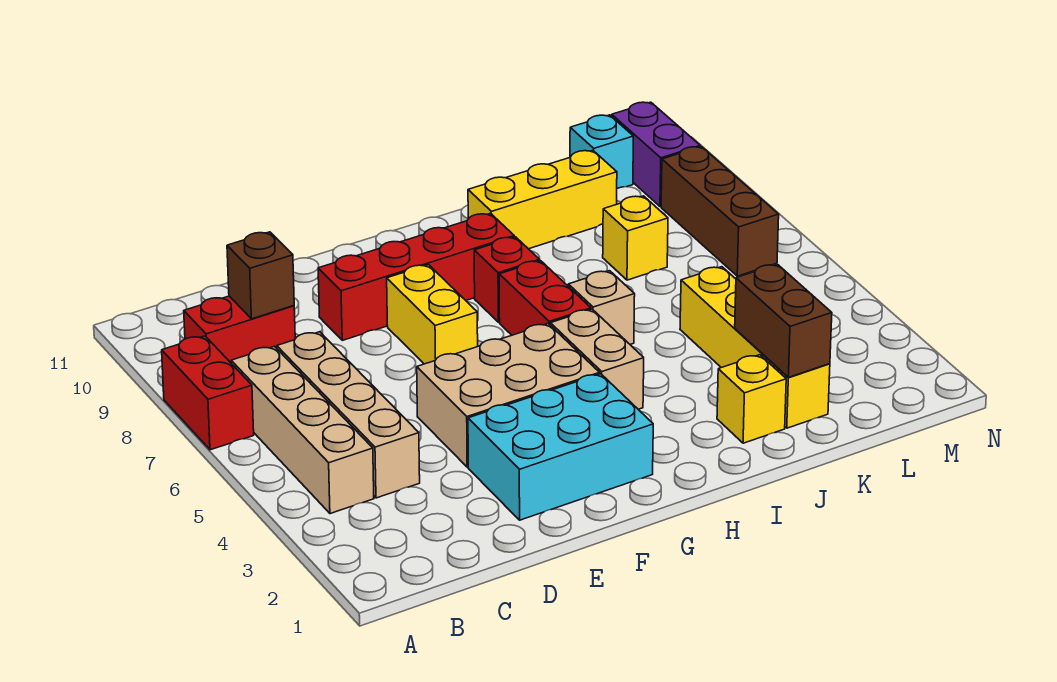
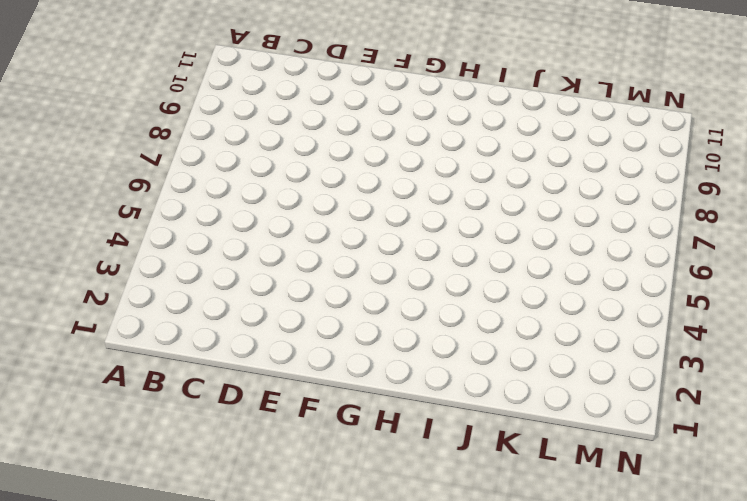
none -> red 1x2 brick [162,336,254,450]
none -> tan 1x4 brick [231,346,374,514]
none -> red 1x2 brick [184,296,295,363]

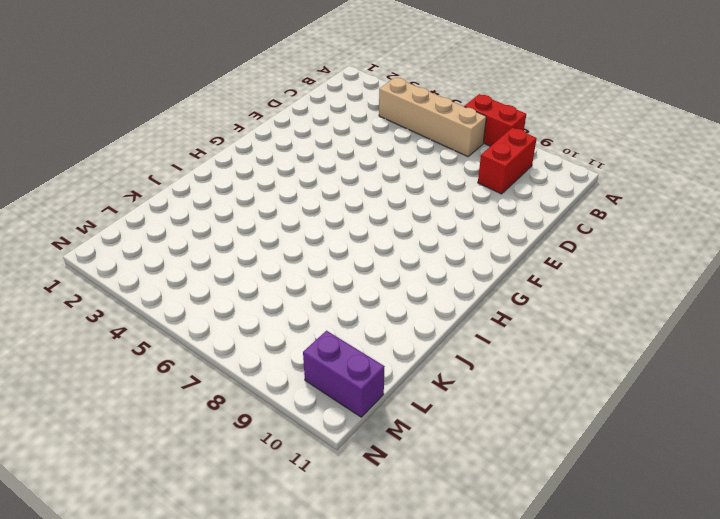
none -> tan 1x4 brick [277,332,420,498]
none -> cyan 2x3 brick [468,374,653,520]
none -> tan 2x3 brick [417,324,600,467]

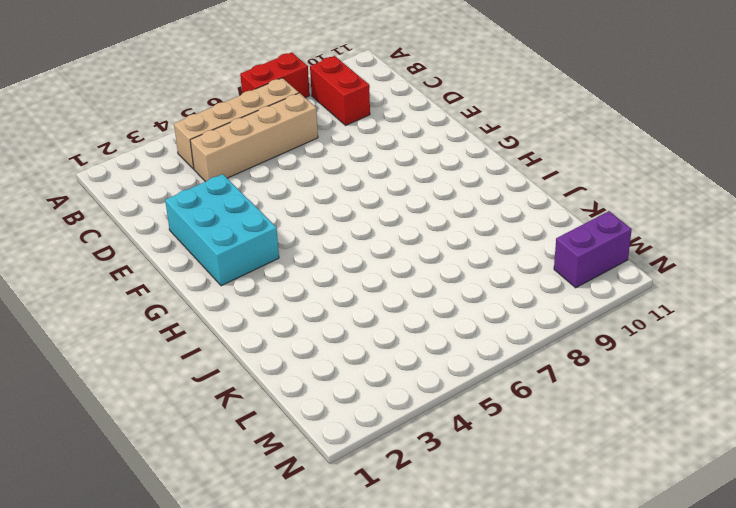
none -> tan 2x3 brick [417,324,600,467]
none -> red 1x4 brick [318,213,514,340]
none -> yellow 1x2 brick [387,265,478,364]

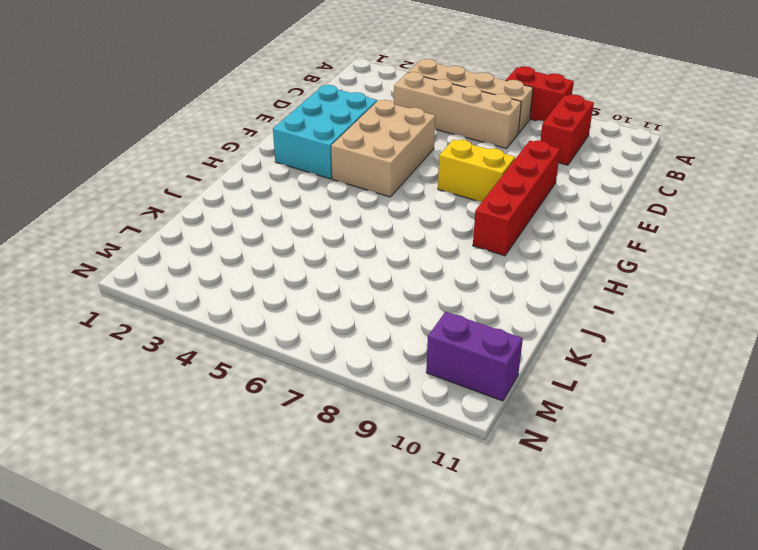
none -> tan 1x2 brick [550,309,644,409]
none -> red 1x2 brick [499,261,591,335]
none -> red 1x1 brick [474,237,540,322]

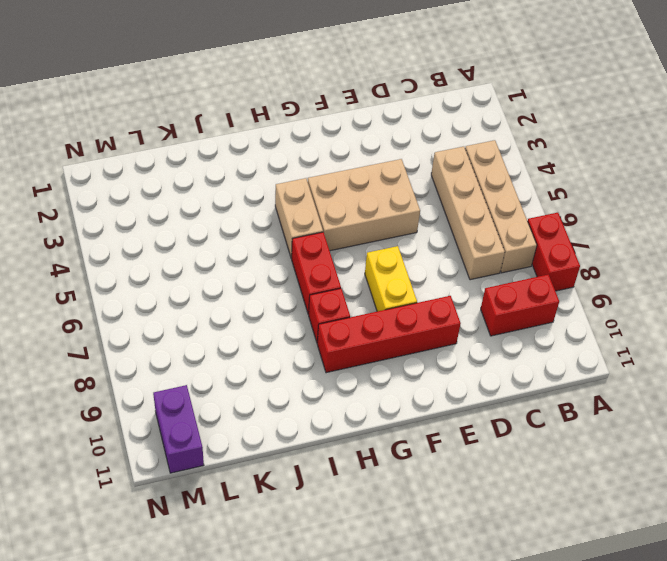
none -> cyan 2x3 brick [468,374,653,520]
none -> tan 1x1 brick [568,271,635,344]
none -> yellow 1x3 brick [468,150,617,249]

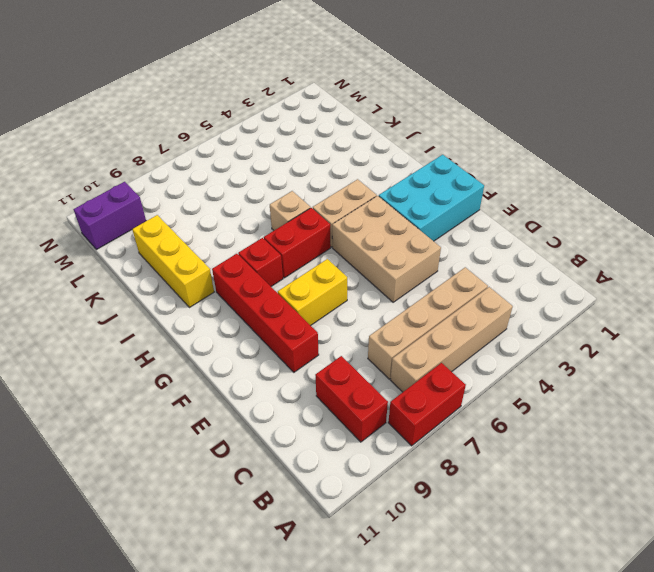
cyan 2x3 brick [379,155,484,241] -> cyan 2x3 brick turned to [468,374,653,520]
none -> yellow 1x1 brick [717,355,786,443]
none -> yellow 1x4 brick [680,267,830,428]
none -> yellow 1x1 brick [603,196,668,280]

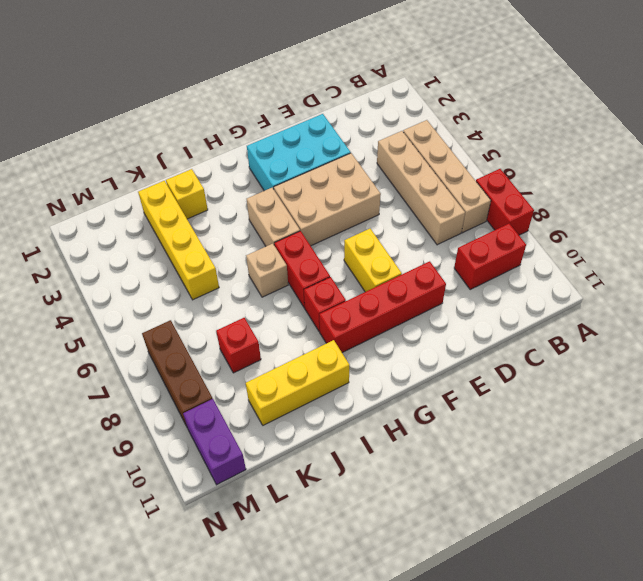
red 1x1 brick [216,318,261,373] -> yellow 1x1 brick [603,196,668,280]
none -> cyan 1x1 brick [570,115,633,188]
none -> brown 1x1 brick [227,232,294,319]
none -> brown 1x2 brick [735,264,832,377]

